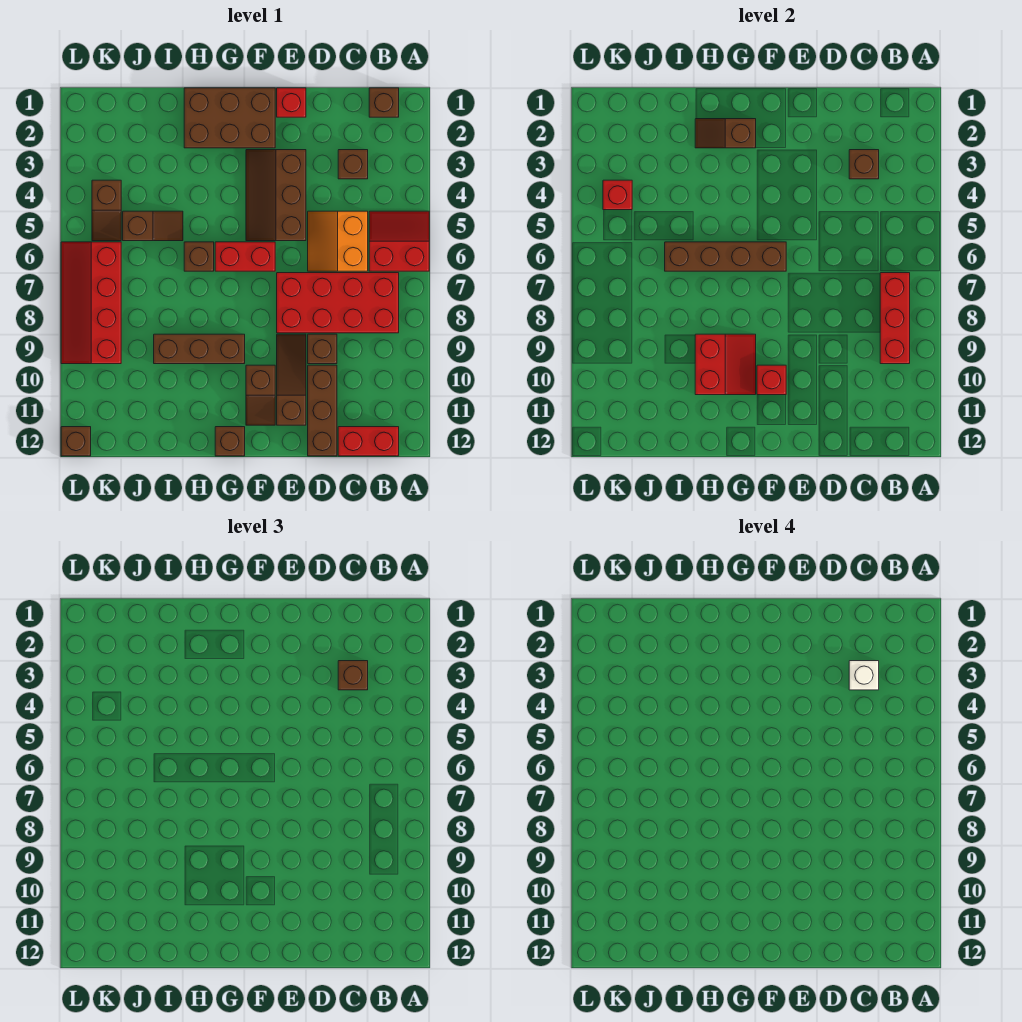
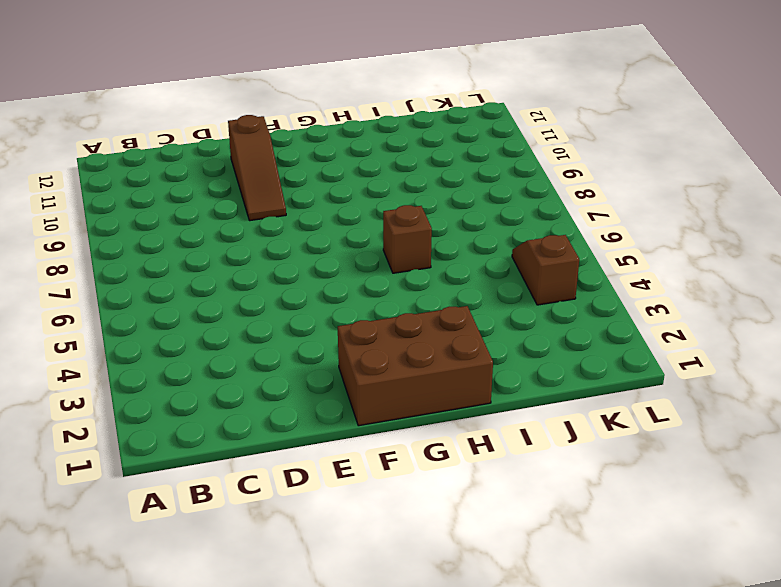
none -> red 2x2 slope [369,211,429,271]
none -> brown 1x1 brick [369,88,399,117]
none -> red 2x4 brick [277,273,399,333]
none -> red 1x2 brick [338,427,399,456]

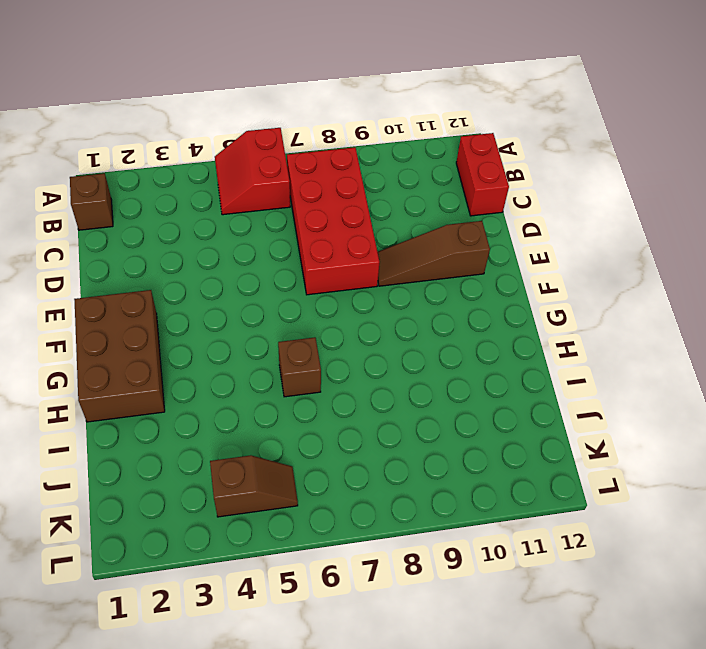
none -> brown 1x1 brick [338,150,368,179]
none -> orange 2x2 slope [308,211,368,271]
none -> brown 1x1 brick [308,334,337,364]
none -> brown 1x3 brick [308,365,337,456]

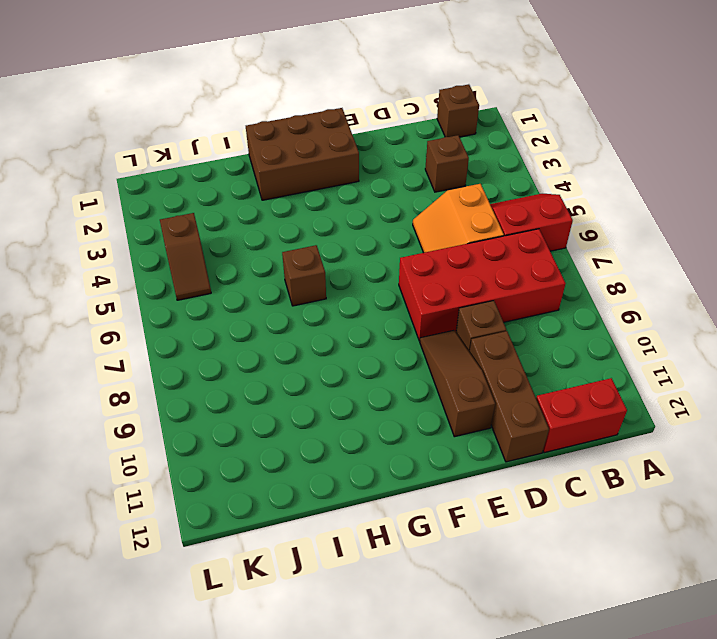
none -> red 1x1 brick [277,88,306,117]
none -> brown 2x3 slope [246,150,306,241]
none -> red 1x2 brick [215,242,275,271]
none -> brown 1x2 slope [246,365,275,425]

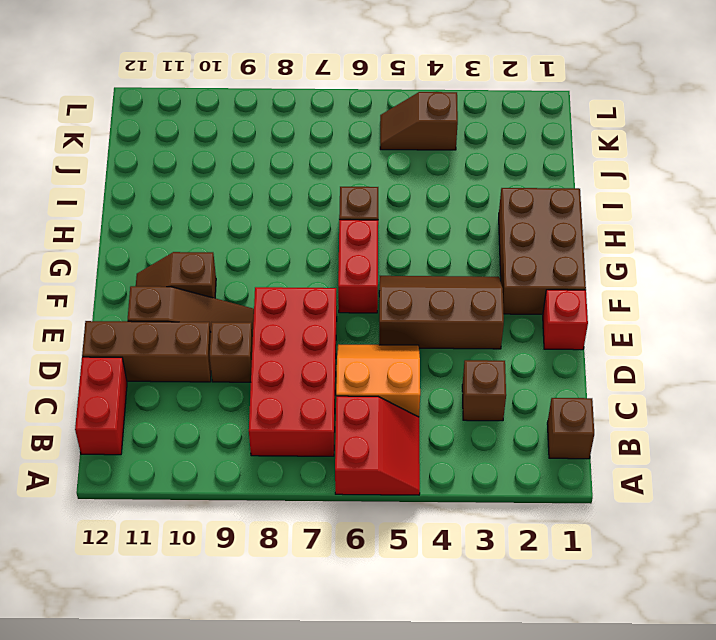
none -> brown 1x3 brick [154,334,245,364]
none -> brown 1x1 brick [215,427,245,456]
none -> brown 1x2 slope [123,211,183,241]
none -> red 2x4 slope [61,242,121,364]

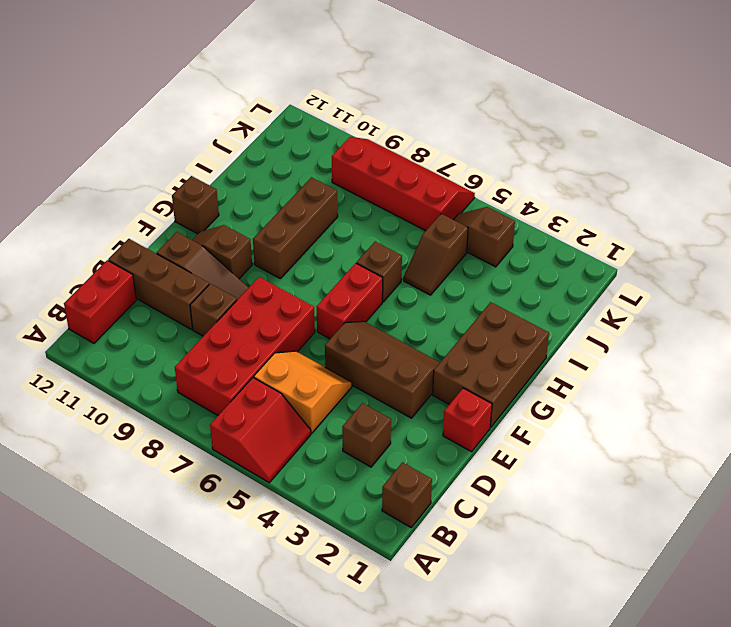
none -> brown 1x1 brick [61,427,91,456]
none -> red 1x3 brick [880,273,910,364]
none -> brown 1x1 brick [849,150,879,179]
none -> brown 1x4 brick [665,242,786,271]

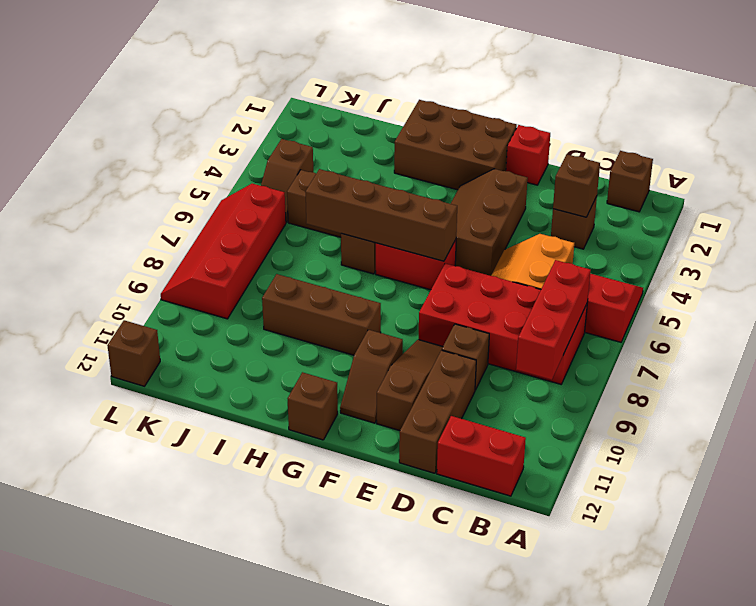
none -> red 1x1 brick [757,365,786,395]
none -> brown 1x2 slope [695,119,756,148]
none -> red 2x2 slope [695,334,756,395]
none -> red 1x1 brick [603,180,632,210]

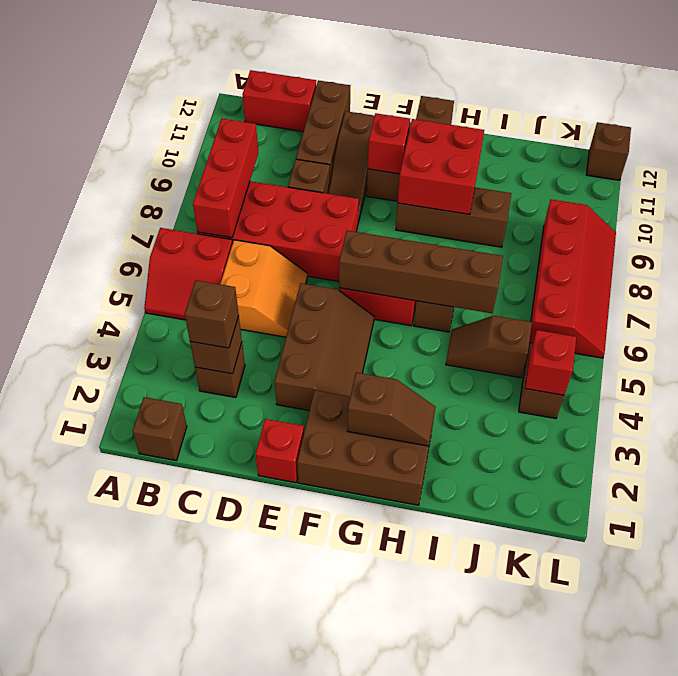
red 2x2 brick [398,119,484,215] -> red 2x2 slope [695,334,756,395]
none -> white 1x1 brick [849,661,879,690]

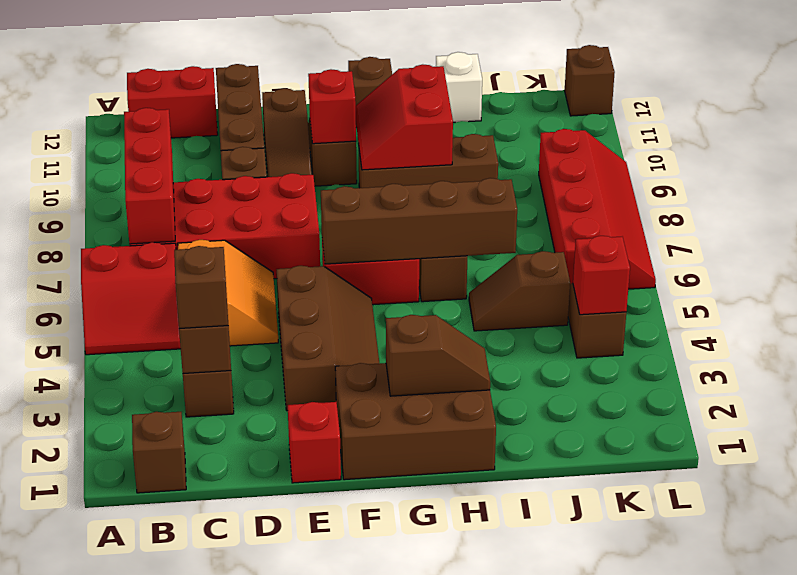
white 1x1 brick [436,52,482,122] -> white 1x1 brick moved to [849,661,879,690]

